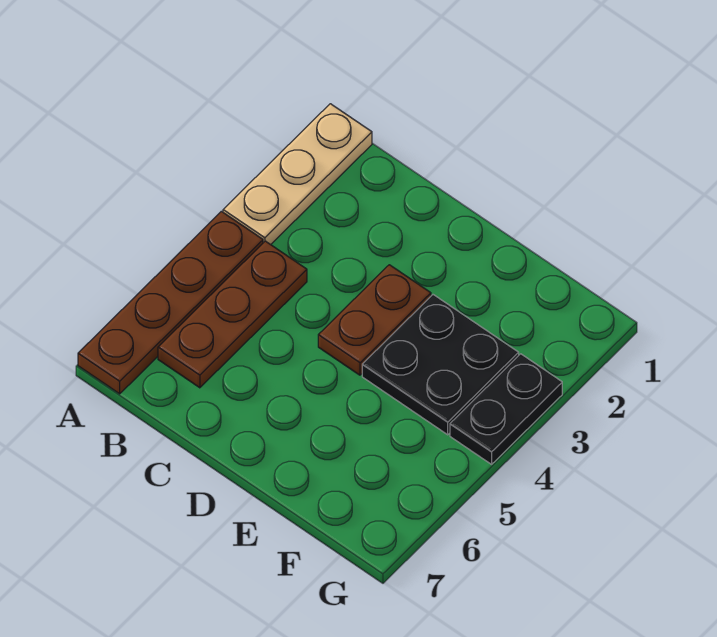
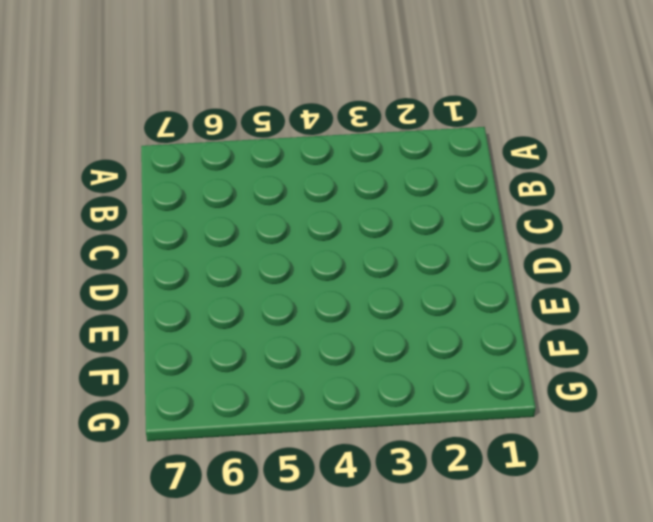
none -> tan 1x3 plate [223,104,372,245]
none -> brown 1x4 plate [78,211,263,394]

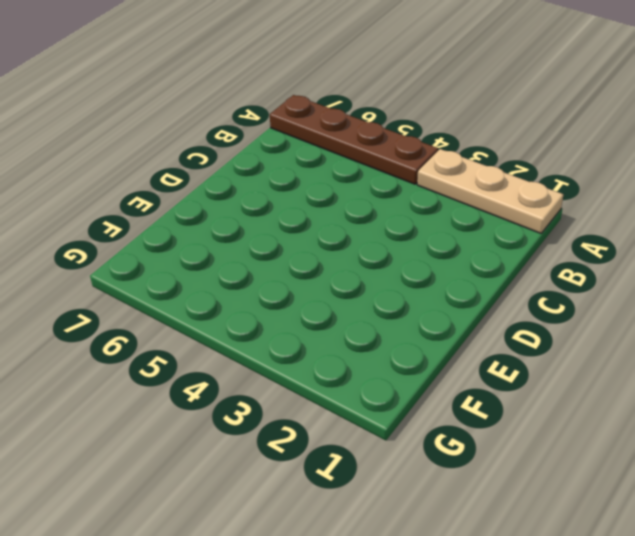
none -> brown 1x3 plate [158,241,307,388]
none -> brown 1x2 plate [318,265,431,375]

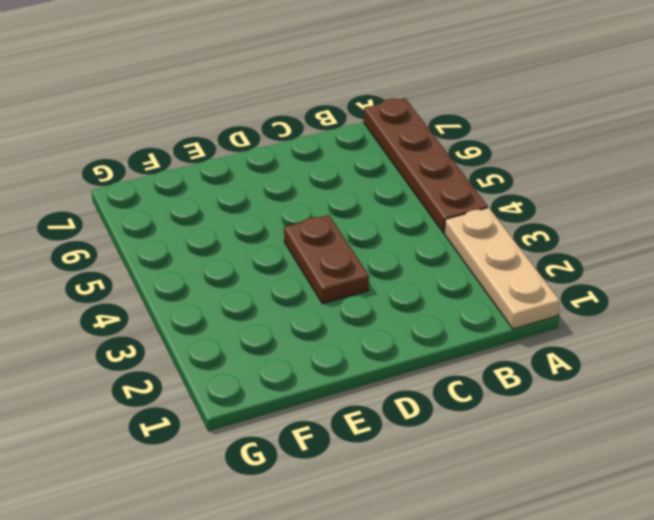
none -> brown 1x3 plate [158,241,307,388]
none -> black 2x2 plate [362,295,519,435]

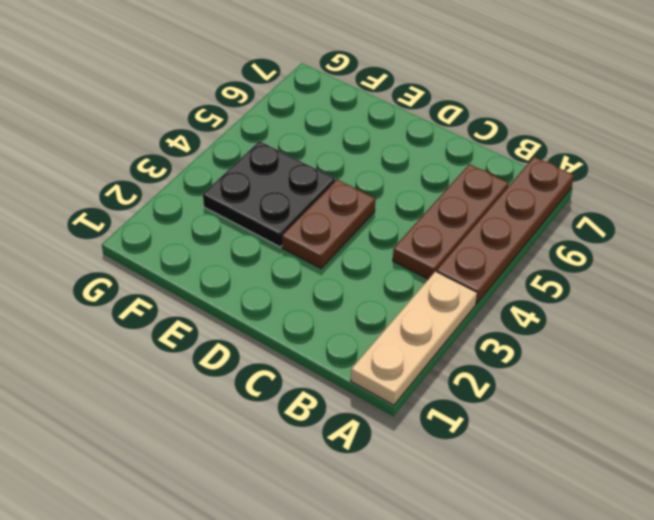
none -> black 1x2 plate [450,354,562,464]

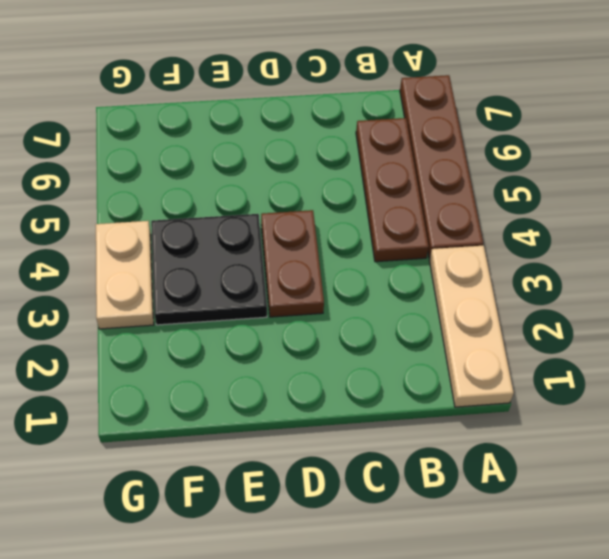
tan 1x2 plate [96,221,154,329] -> black 1x2 plate [450,354,562,464]

